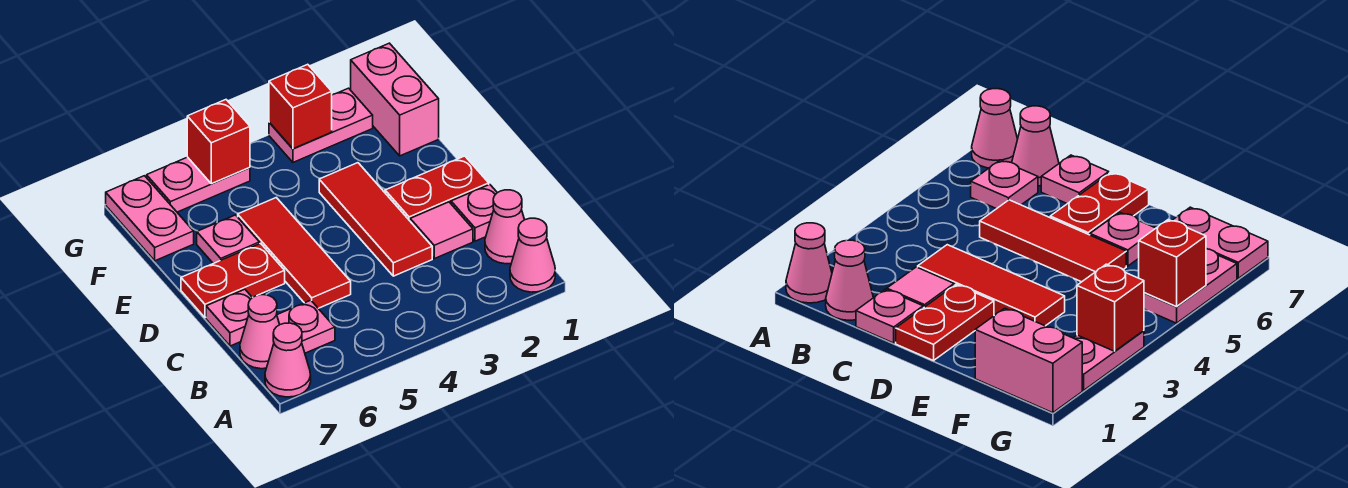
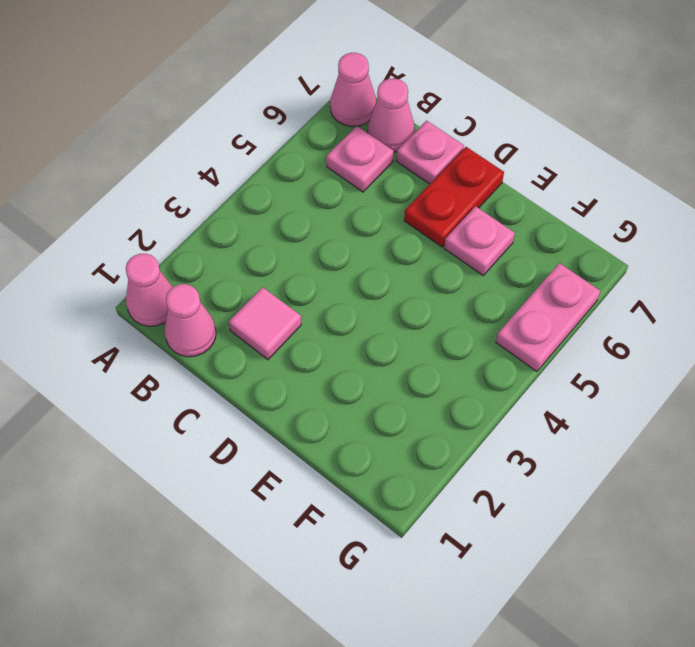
none -> pink 1x1 plate [451,185,497,241]
none -> red 1x3 tile [319,163,432,276]
none -> red 1x3 tile [238,198,351,308]

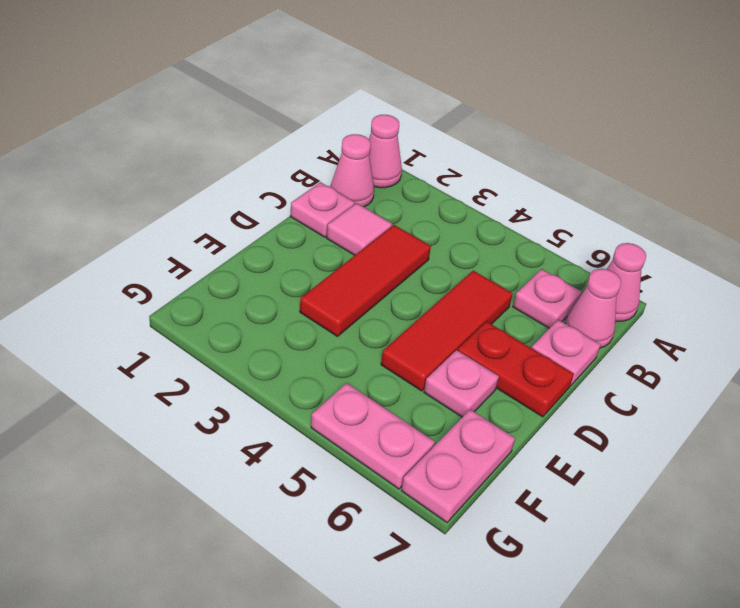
none -> red 1x2 plate [385,156,489,221]
none -> pink 1x2 brick [351,43,439,156]
none -> pink 1x2 plate [269,88,373,162]

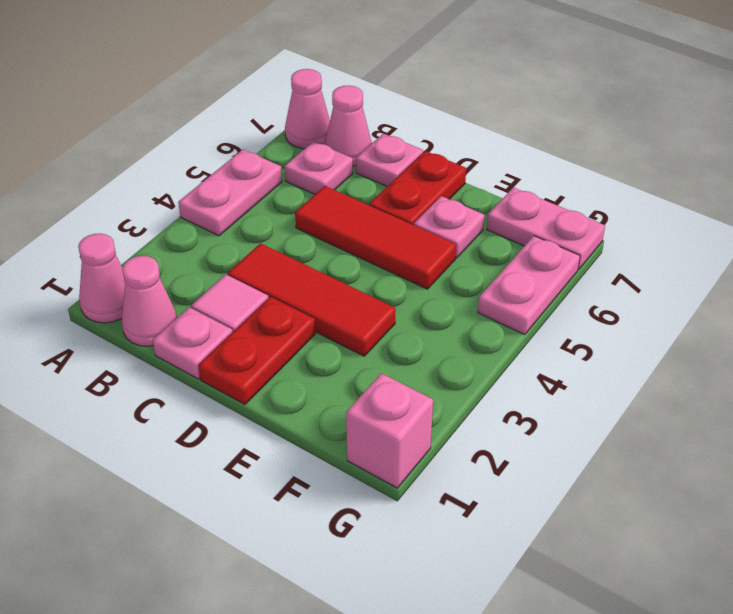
pink 1x2 plate [178,149,282,236] -> pink 1x2 plate moved to [269,88,373,162]
pink 1x1 brick [346,373,433,488] -> pink 1x2 brick [351,43,439,156]
none -> red 1x1 brick [269,64,332,149]
none -> red 1x1 brick [187,100,250,184]

